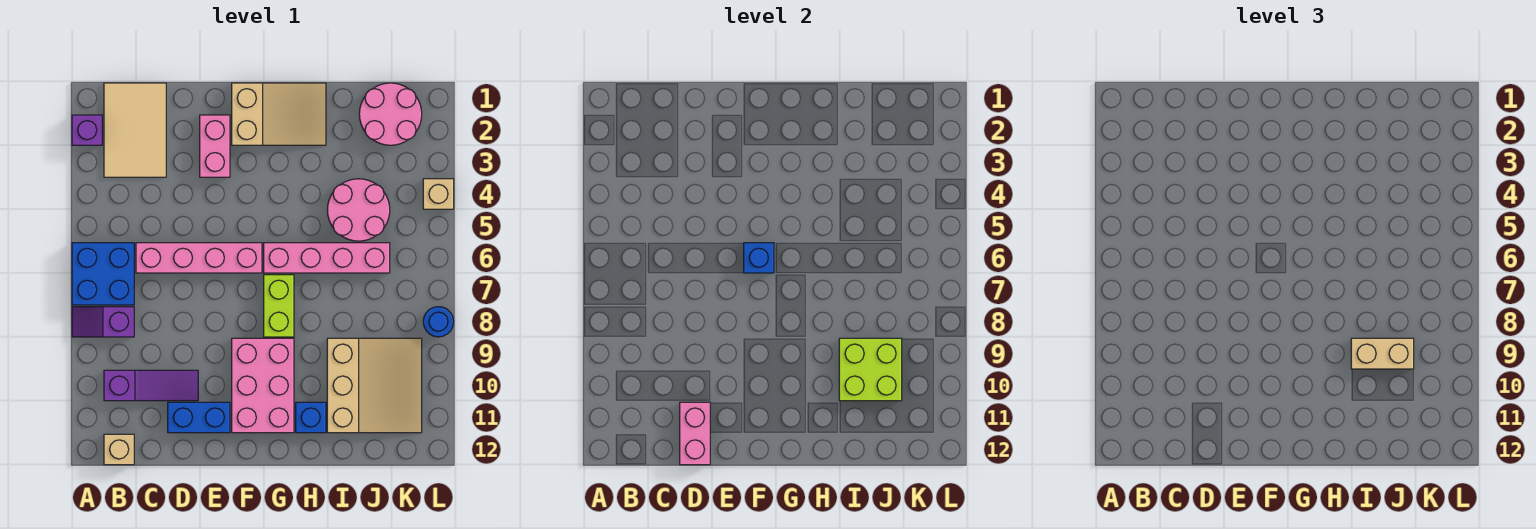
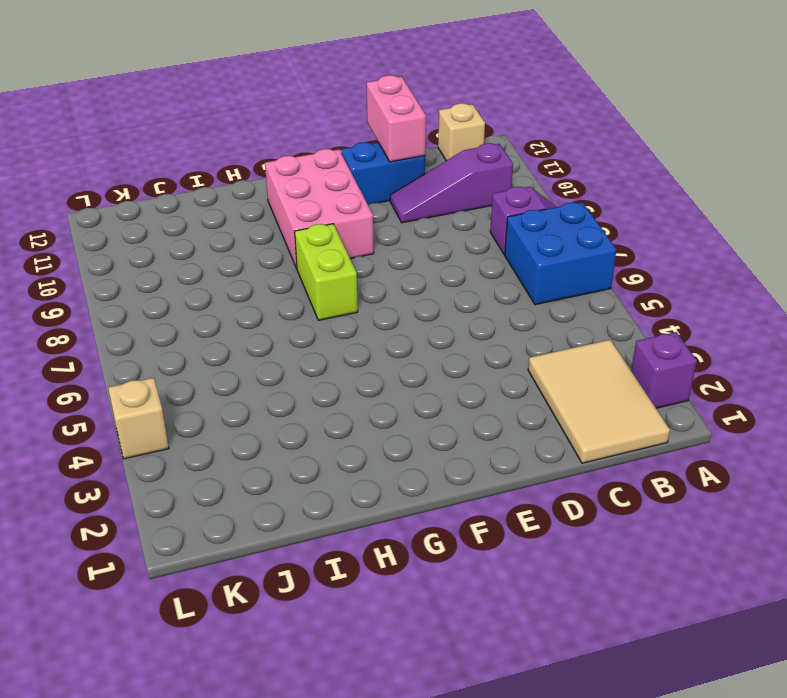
none -> pink 1x4 brick [136,243,262,273]
none -> pink 1x2 brick [200,115,230,177]
none -> tan 2x3 slope [232,83,326,145]

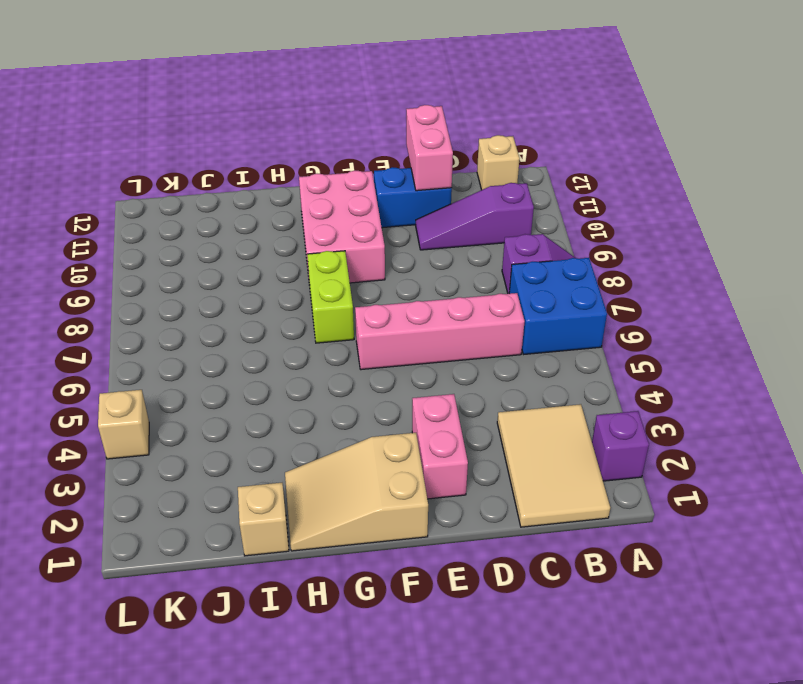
tan 1x1 brick [238,483,289,556] -> none
none -> pink 1x4 brick [264,243,390,273]
none -> blue 1x1 brick [296,402,326,433]
none -> pink 2x2 round brick [327,179,390,241]

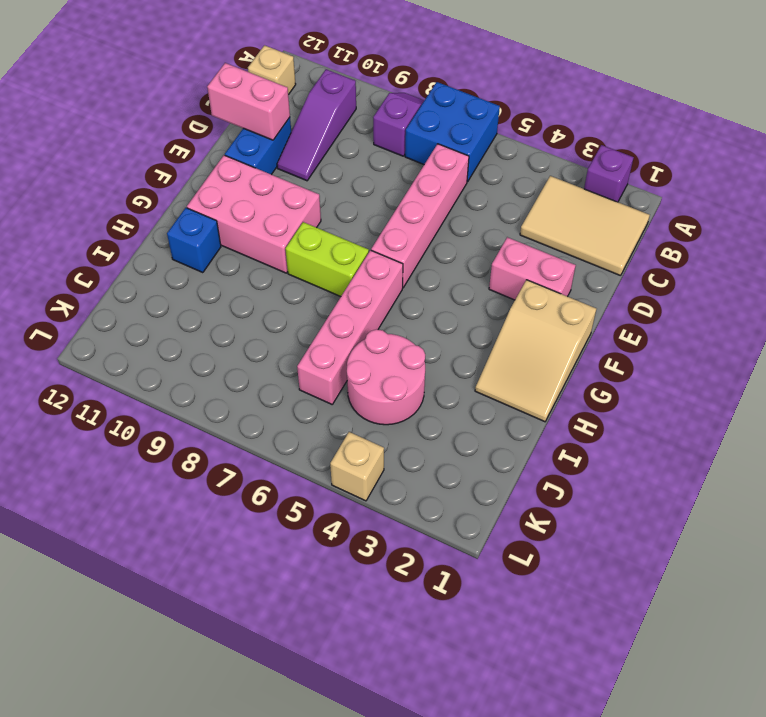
none -> tan 3x3 slope [327,338,422,433]
none -> pink 2x2 round brick [359,83,422,145]
none -> blue 1x1 round brick [423,307,454,337]

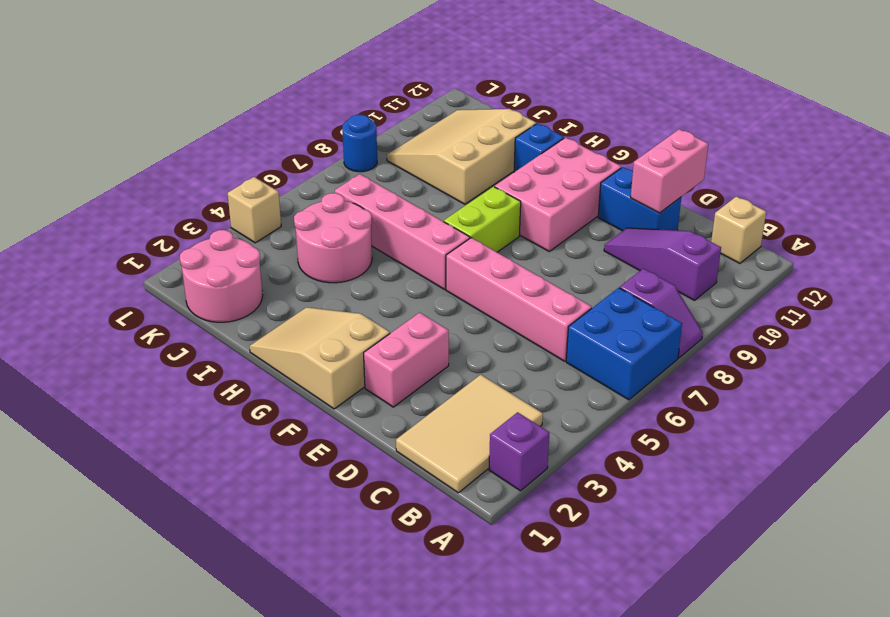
none -> blue 1x1 brick [744,243,774,273]
none -> lime 2x2 brick [839,338,902,401]
none -> tan 1x2 brick [1351,338,1414,369]

